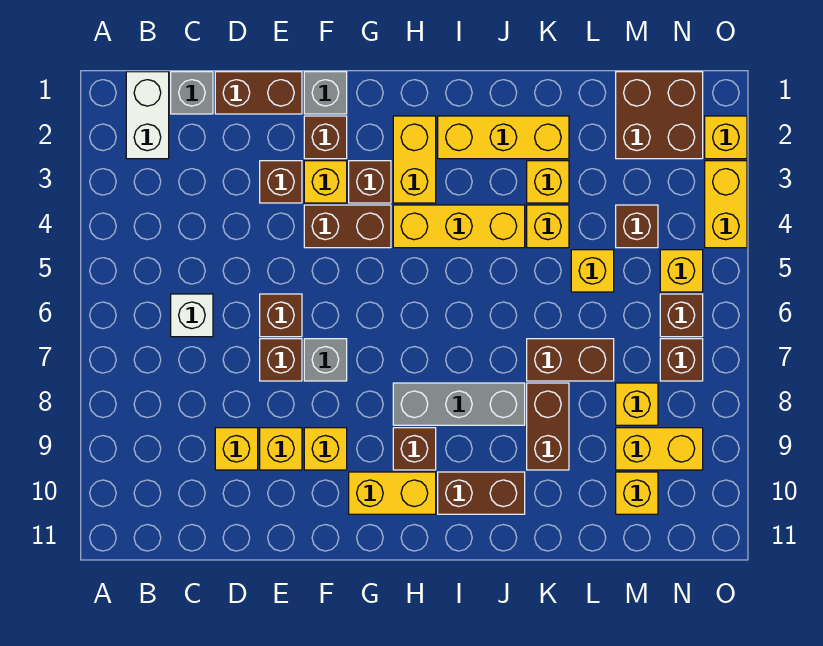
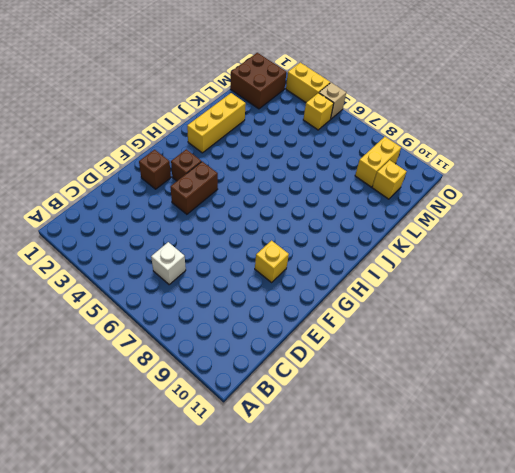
tan 1x1 brick [319,83,346,119] -> none
none -> white 1x2 brick [126,72,169,159]
none -> grey 1x1 brick [171,72,213,114]
none -> brown 1x2 brick [215,72,302,114]
none -> yellow 1x1 brick [215,428,258,470]

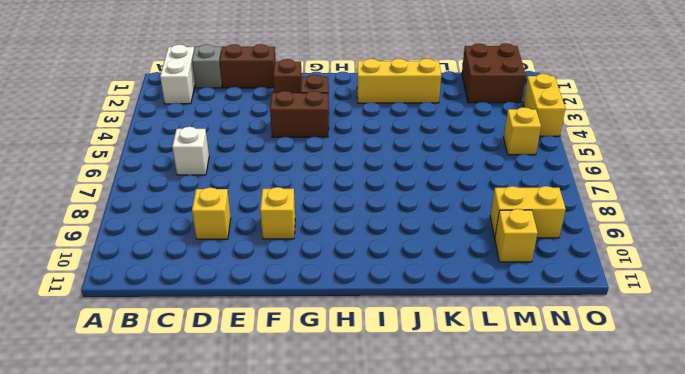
none -> brown 1x1 brick [260,161,302,203]
none -> brown 1x1 brick [260,294,302,337]
none -> brown 1x1 brick [260,339,302,381]
none -> yellow 1x1 brick [260,428,302,470]

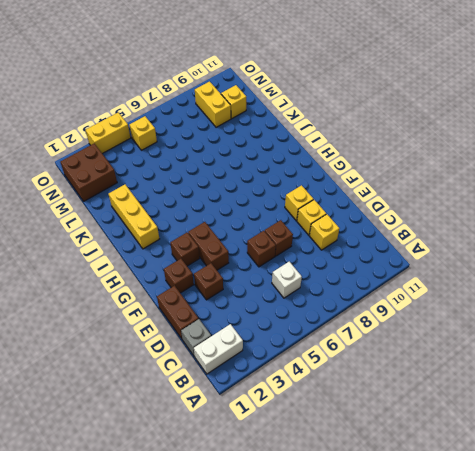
none -> grey 1x1 brick [304,72,347,114]
none -> yellow 1x1 brick [304,161,347,203]
none -> grey 1x1 brick [304,339,347,381]
none -> yellow 1x2 brick [349,472,436,514]

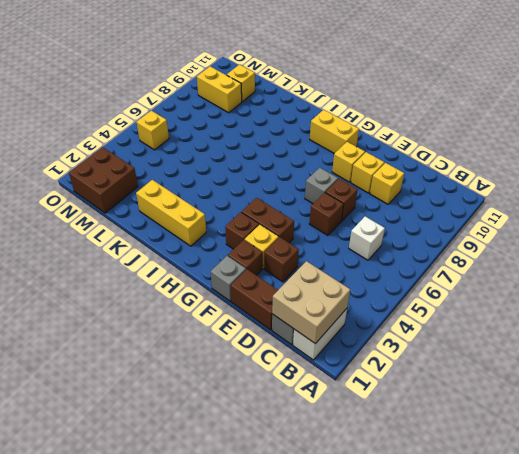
tan 2x2 brick [272,261,350,344] -> none
none -> yellow 1x2 brick [393,116,436,203]
none -> yellow 1x3 brick [393,205,525,248]
none -> grey 1x3 brick [393,383,525,425]
none -> brown 1x1 brick [393,428,436,470]

